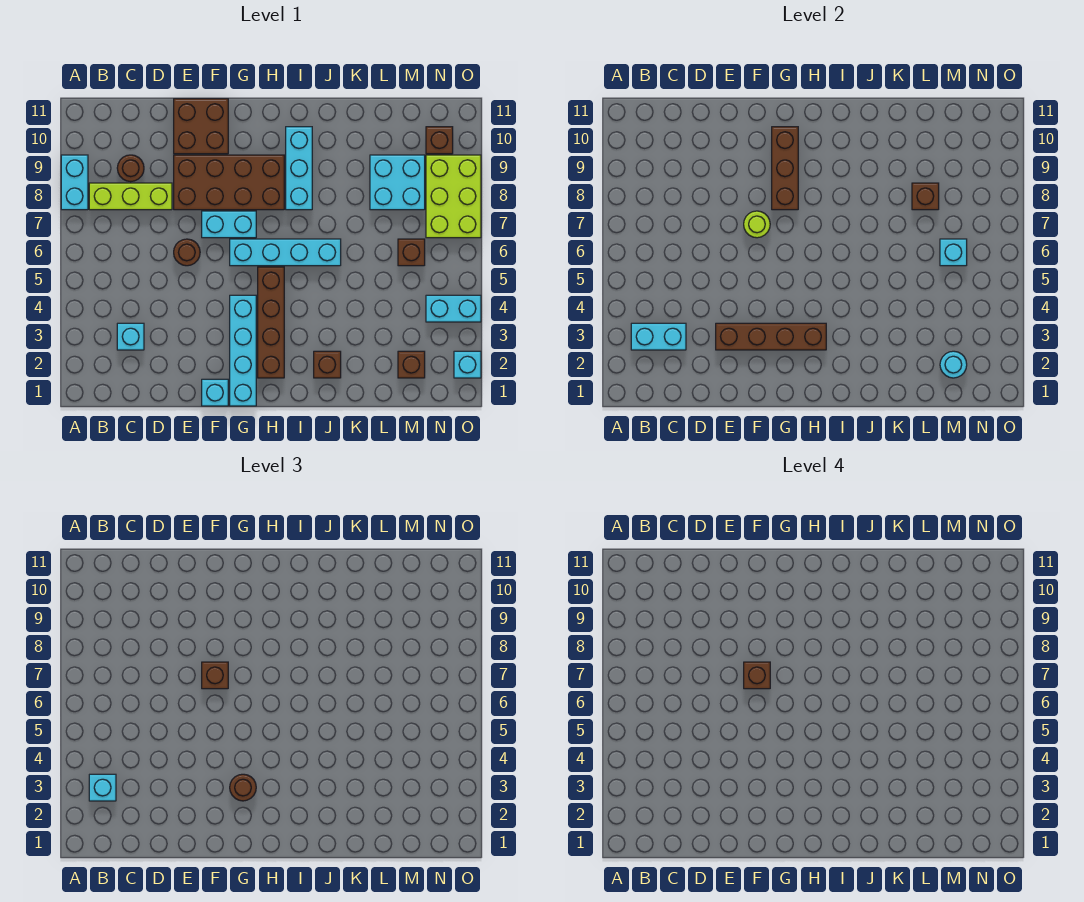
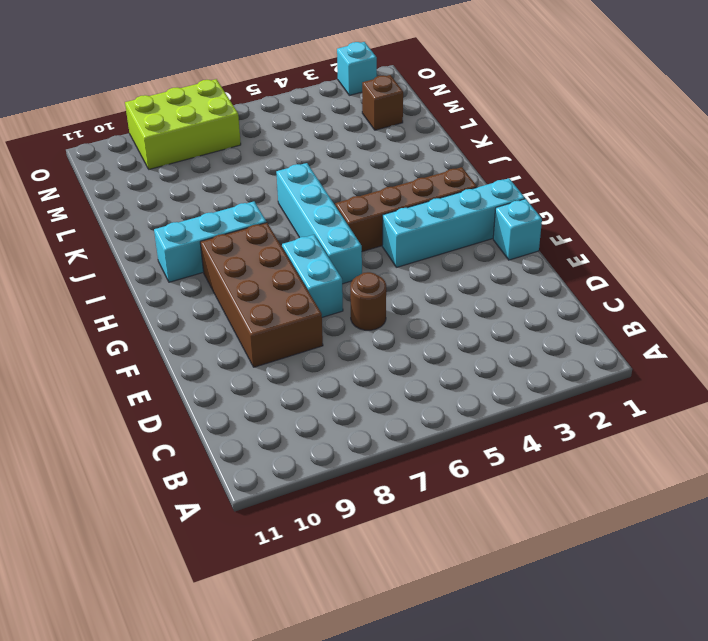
none -> cyan 1x2 brick [61,155,88,210]
none -> lime 1x3 brick [89,183,172,210]
none -> cyan 1x1 brick [117,323,144,350]
none -> brown 1x1 round brick [117,155,144,182]

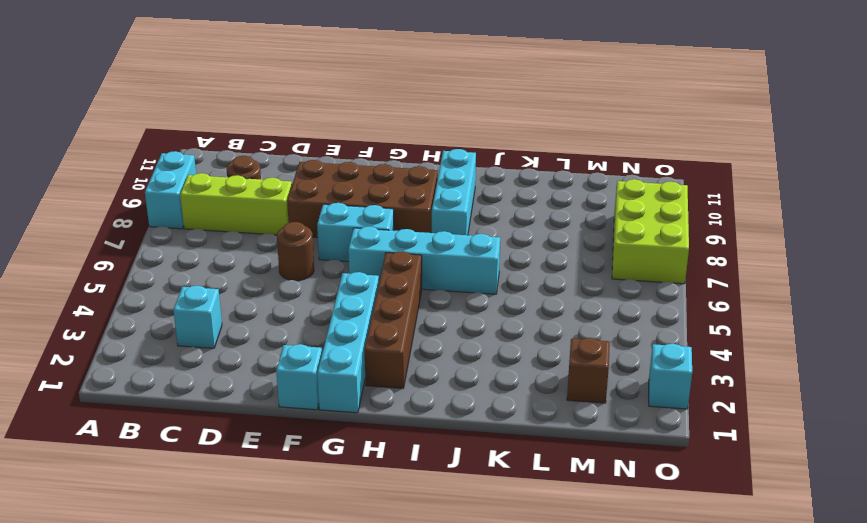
none -> brown 2x2 brick [174,99,228,154]
none -> brown 1x1 brick [314,351,341,378]
none -> cyan 2x2 brick [370,155,425,210]
none -> brown 1x1 brick [398,239,425,266]

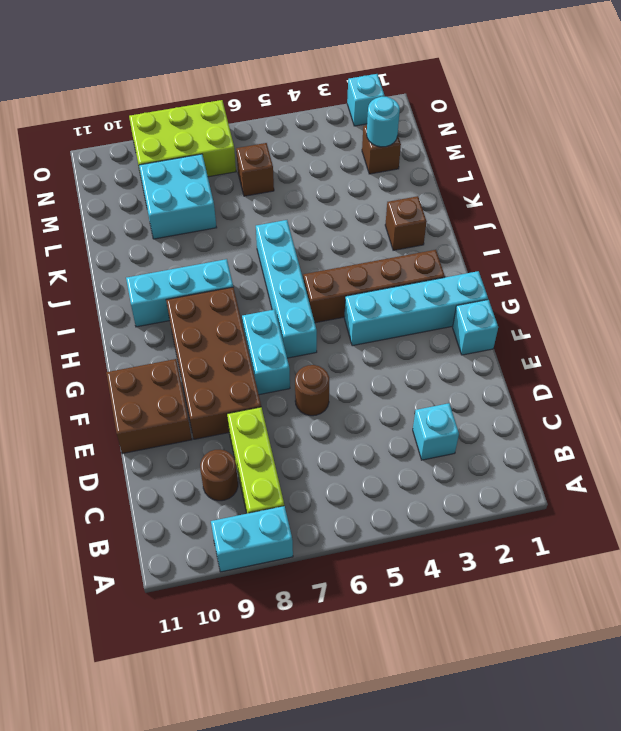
none -> cyan 1x2 brick [426,295,481,322]
none -> brown 1x1 brick [426,127,453,154]
none -> cyan 1x2 brick [631,323,686,350]
none -> brown 1x4 brick [716,323,826,350]

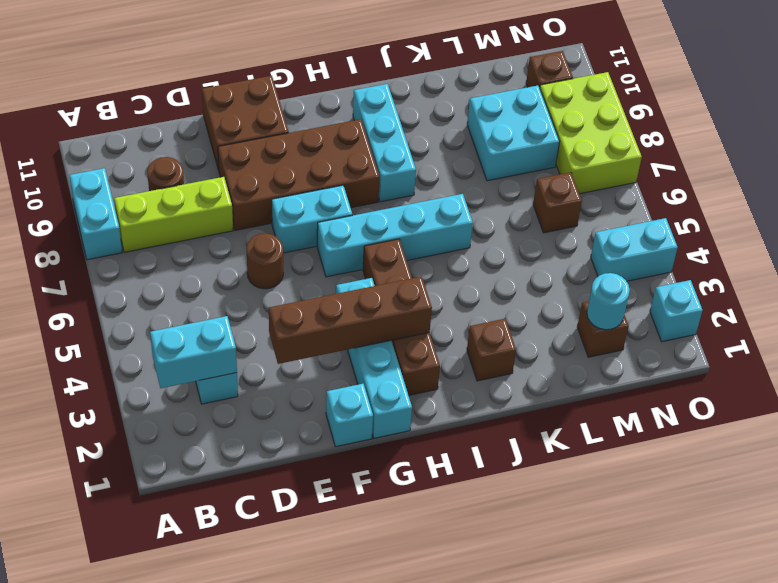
none -> lime 1x1 round brick [744,211,770,238]
none -> brown 1x3 brick [772,127,798,210]
none -> brown 1x1 brick [912,183,939,210]
none -> cyan 1x1 brick [940,239,967,266]

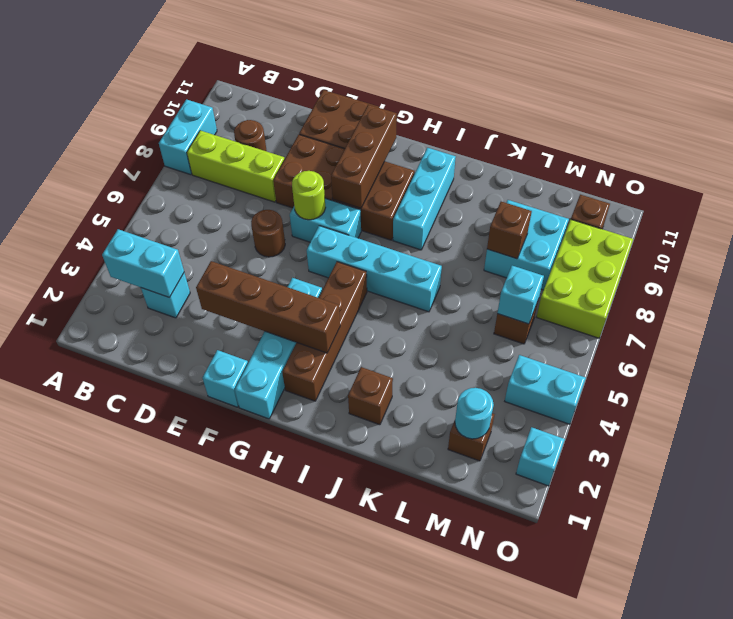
none -> cyan 1x1 brick [89,774,116,801]
none -> brown 1x1 brick [202,662,228,689]
none -> brown 1x1 round brick [230,774,256,801]
none -> brown 1x1 brick [744,662,770,689]

